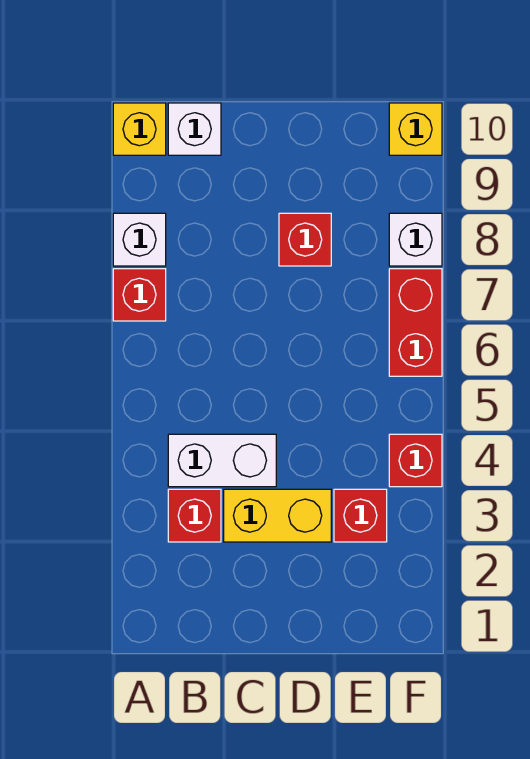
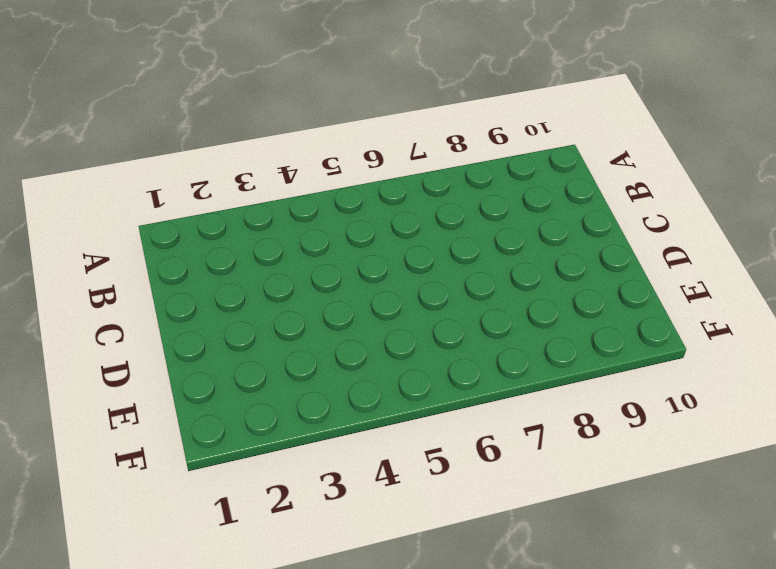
none -> red 1x1 brick [113,269,166,321]
none -> white 1x1 brick [113,213,166,266]
none -> yellow 1x1 brick [113,103,166,155]

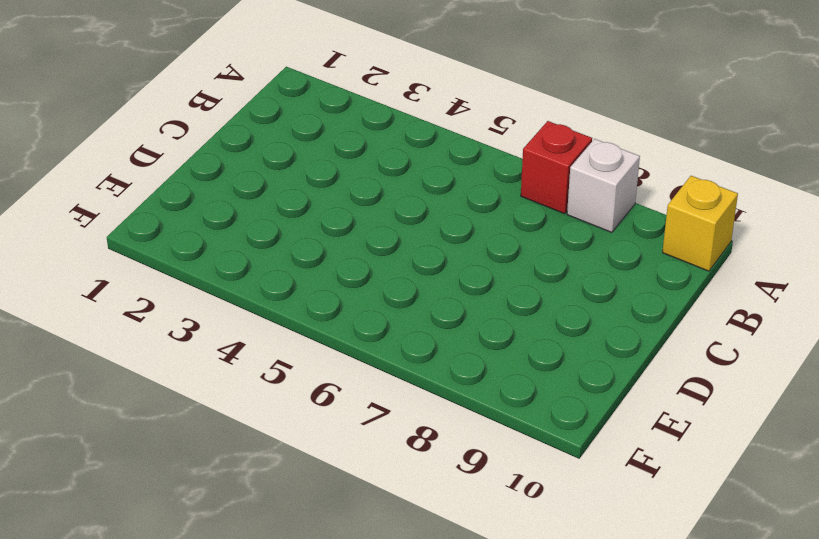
none -> red 1x1 brick [168,489,221,542]
none -> white 1x2 brick [168,434,276,487]
none -> white 1x1 brick [168,103,221,155]

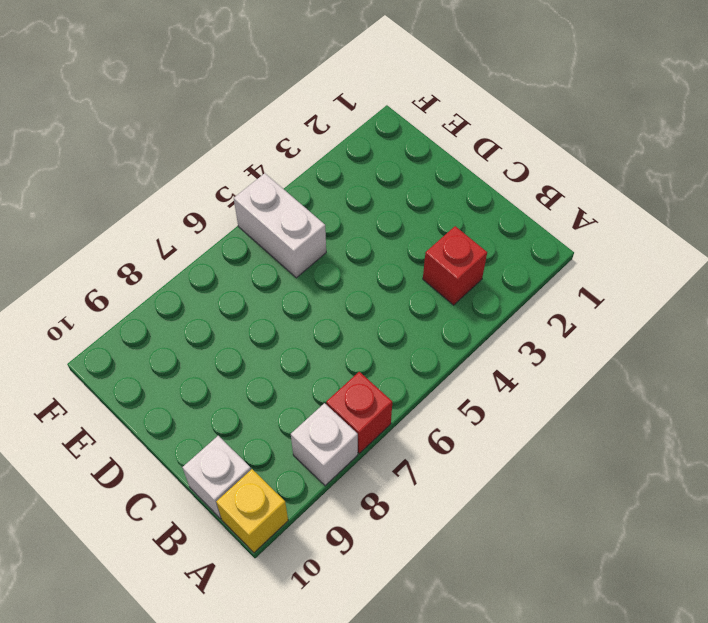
white 1x2 brick [234,173,326,278] -> white 1x2 brick moved to [168,434,276,487]
none -> yellow 1x2 brick [224,489,331,542]
none -> red 1x1 brick [279,213,331,266]
none -> red 1x1 brick [334,489,387,542]

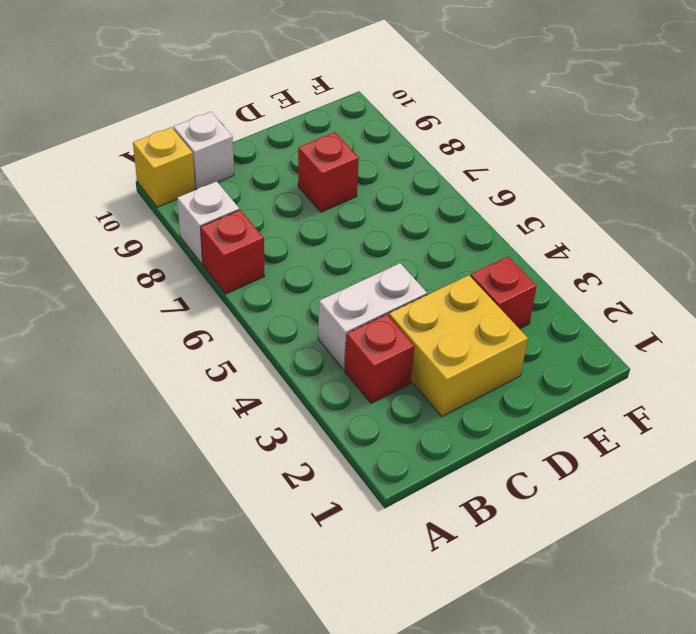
yellow 2x2 brick [389,275,528,417] -> yellow 1x2 brick [224,489,331,542]
none -> red 1x1 brick [389,434,442,487]
none -> red 1x2 brick [389,269,442,376]
none -> white 1x1 brick [389,213,442,266]

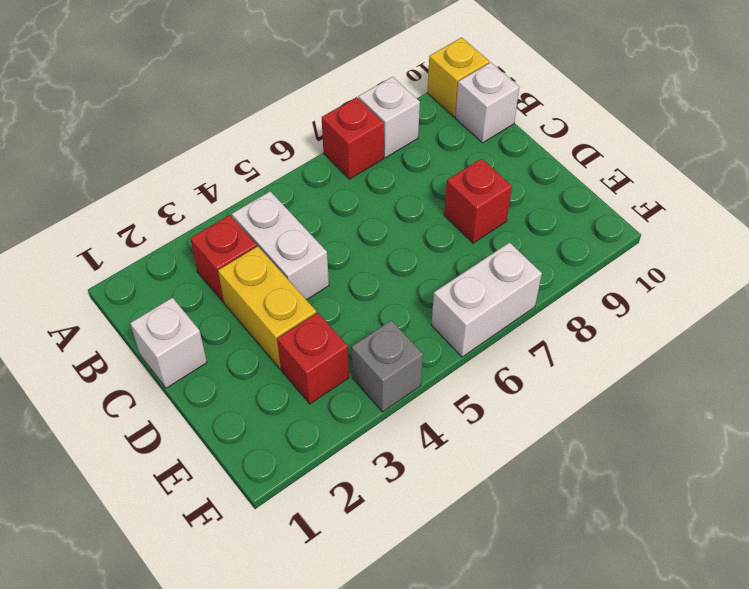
white 1x1 brick [130,297,207,388] -> white 1x1 brick moved to [389,213,442,266]
grey 1x1 brick [352,320,423,412] -> red 1x1 brick [389,434,442,487]
white 1x2 brick [431,243,542,357] -> red 1x2 brick [389,269,442,376]
none -> yellow 1x1 brick [389,103,442,155]

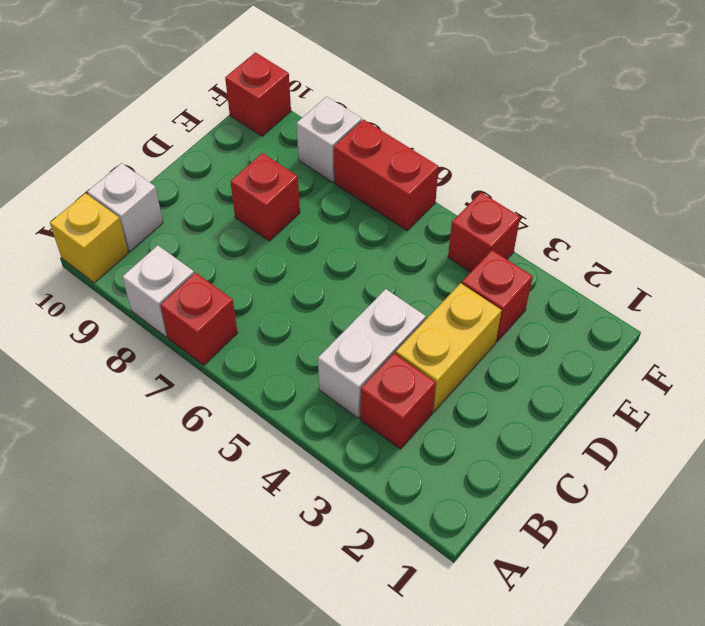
red 1x1 brick [225,52,291,136] -> yellow 1x1 brick [389,103,442,155]

